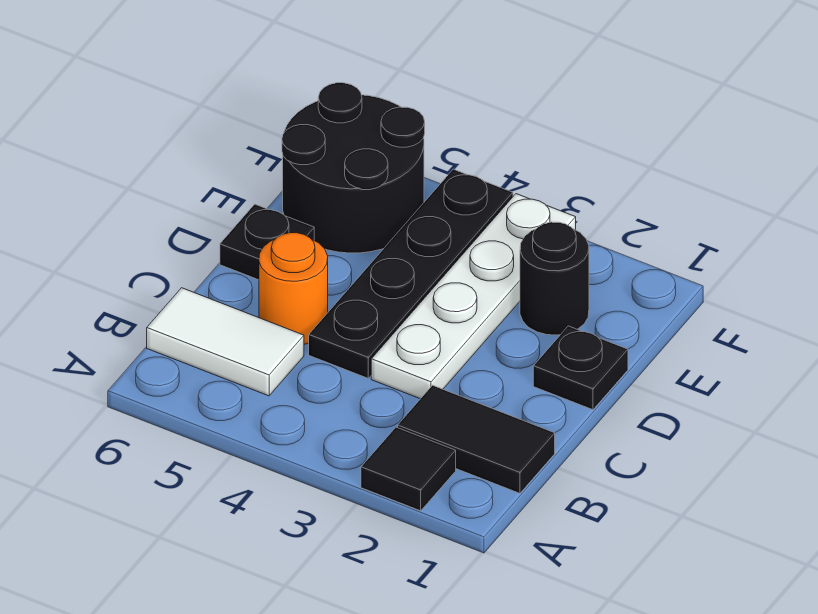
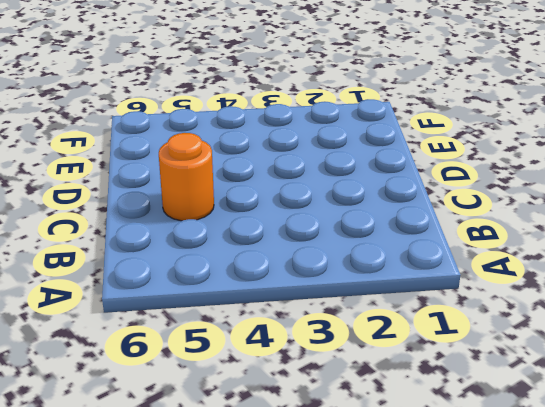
none -> black 1x1 tile [361,427,456,511]
none -> black 1x2 tile [398,385,555,493]

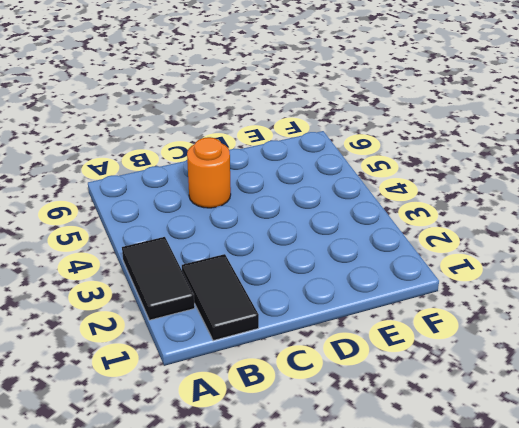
black 1x2 tile [122,237,195,320] -> black 1x1 tile [361,427,456,511]
none -> white 1x2 tile [147,288,304,396]
none -> white 1x4 plate [371,194,576,399]

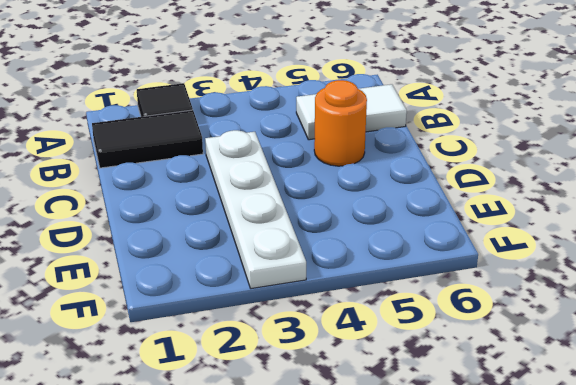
none -> black 1x4 plate [309,169,513,378]
none -> black 1x1 plate [533,326,628,410]

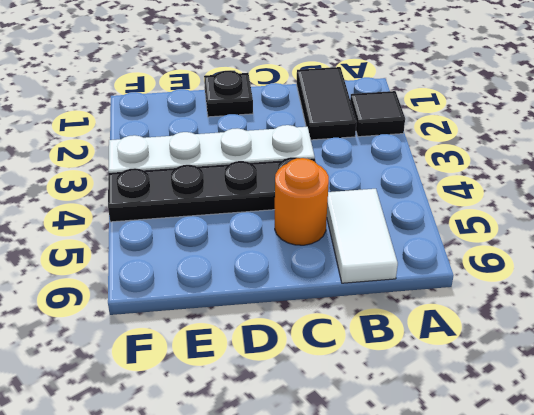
none -> black 1x1 plate [220,204,314,280]
none -> black 1x1 round brick [520,222,589,335]

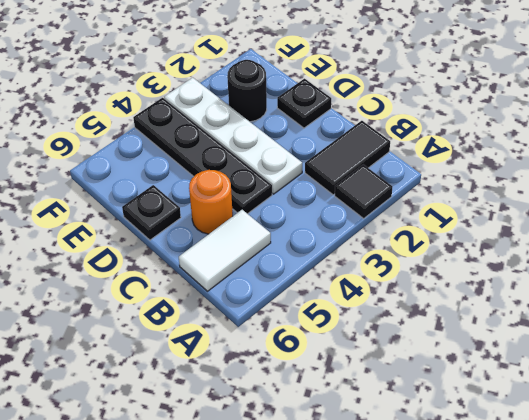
none -> black 2x2 round brick [282,83,425,253]

